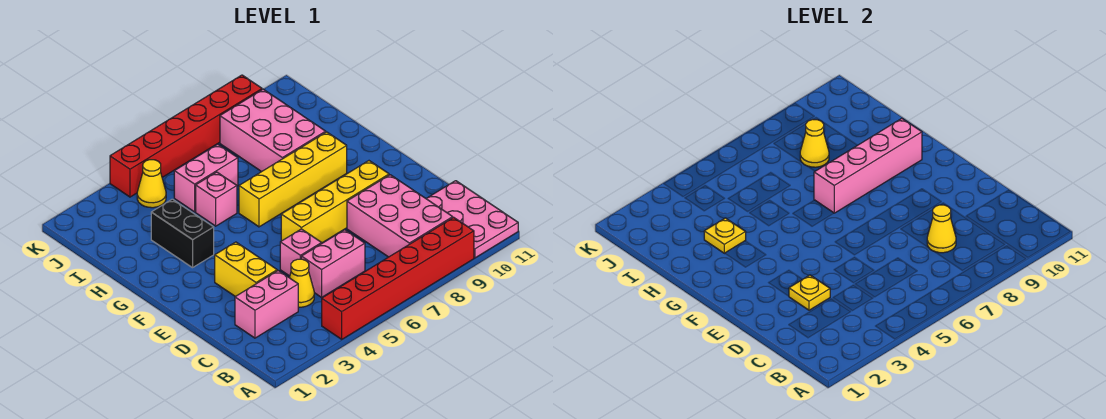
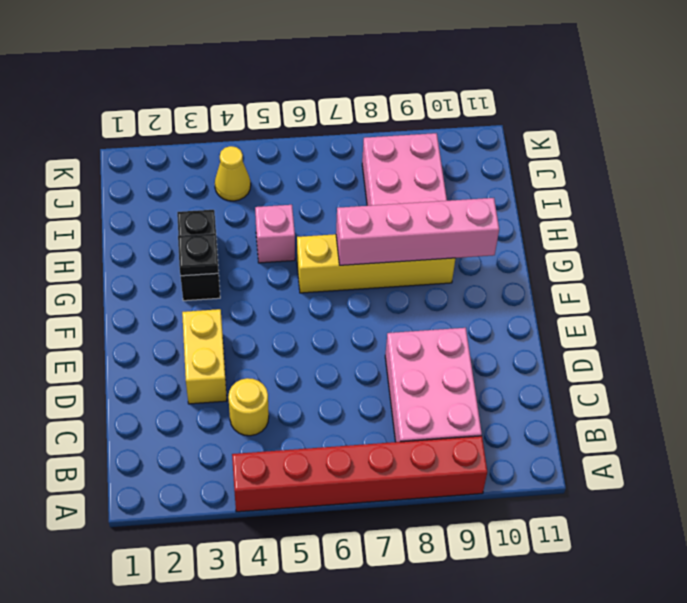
yellow 1x1 round brick [228,378,269,436] -> yellow 1x1 cone [289,259,314,307]
black 1x1 plate [178,233,218,276] -> none
none -> pink 2x3 plate [426,181,518,258]
none -> pink 1x2 brick [235,271,298,338]
none -> pink 1x2 brick [301,230,365,297]

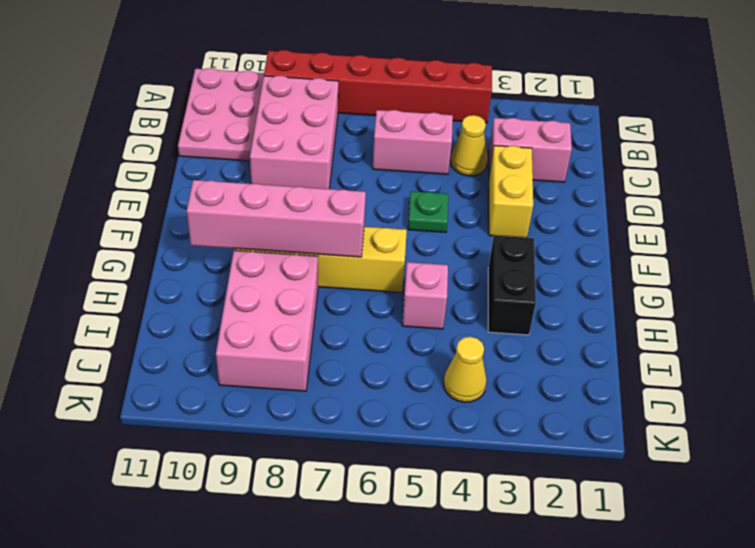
green 1x1 plate [408,191,448,232] -> none
none -> pink 1x1 brick [280,229,322,276]
none -> yellow 1x4 brick [281,161,389,243]
none -> pink 1x2 brick [174,144,238,212]

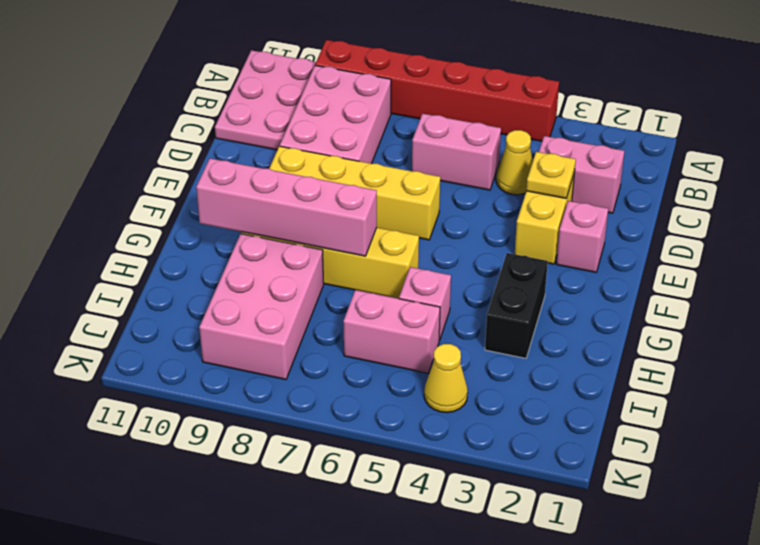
pink 1x1 brick [556,201,608,272] -> pink 1x1 brick moved to [280,229,322,276]
none -> red 1x6 brick [110,75,262,197]
none -> yellow 1x1 cone [927,205,956,253]
none -> yellow 1x1 plate [704,218,746,253]

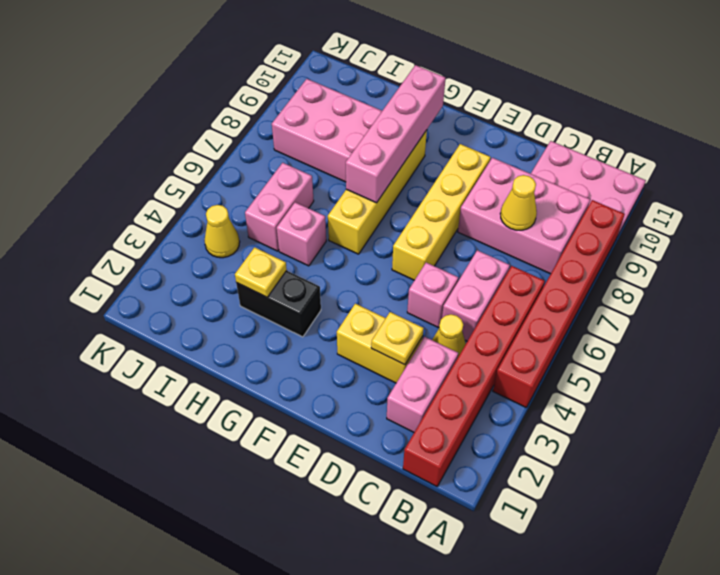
red 1x6 brick [403,266,545,486] -> red 1x6 brick moved to [110,75,262,197]
none -> yellow 1x1 cone [800,119,829,167]

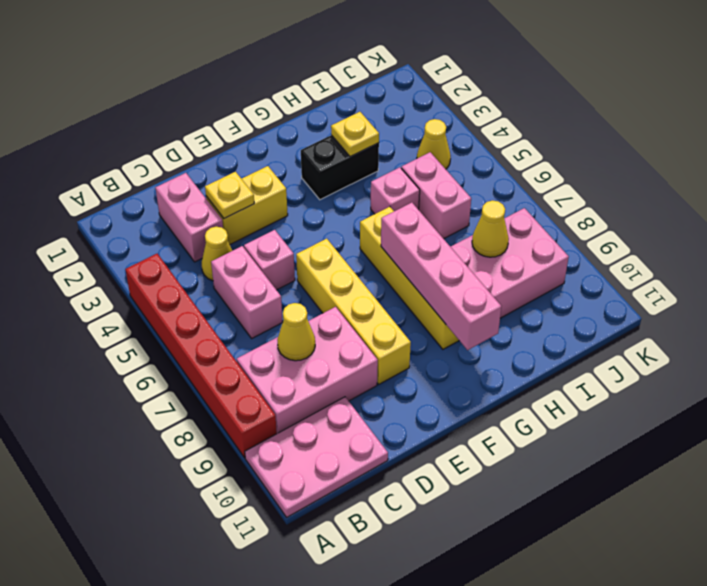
none -> red 1x6 brick [110,75,262,197]

